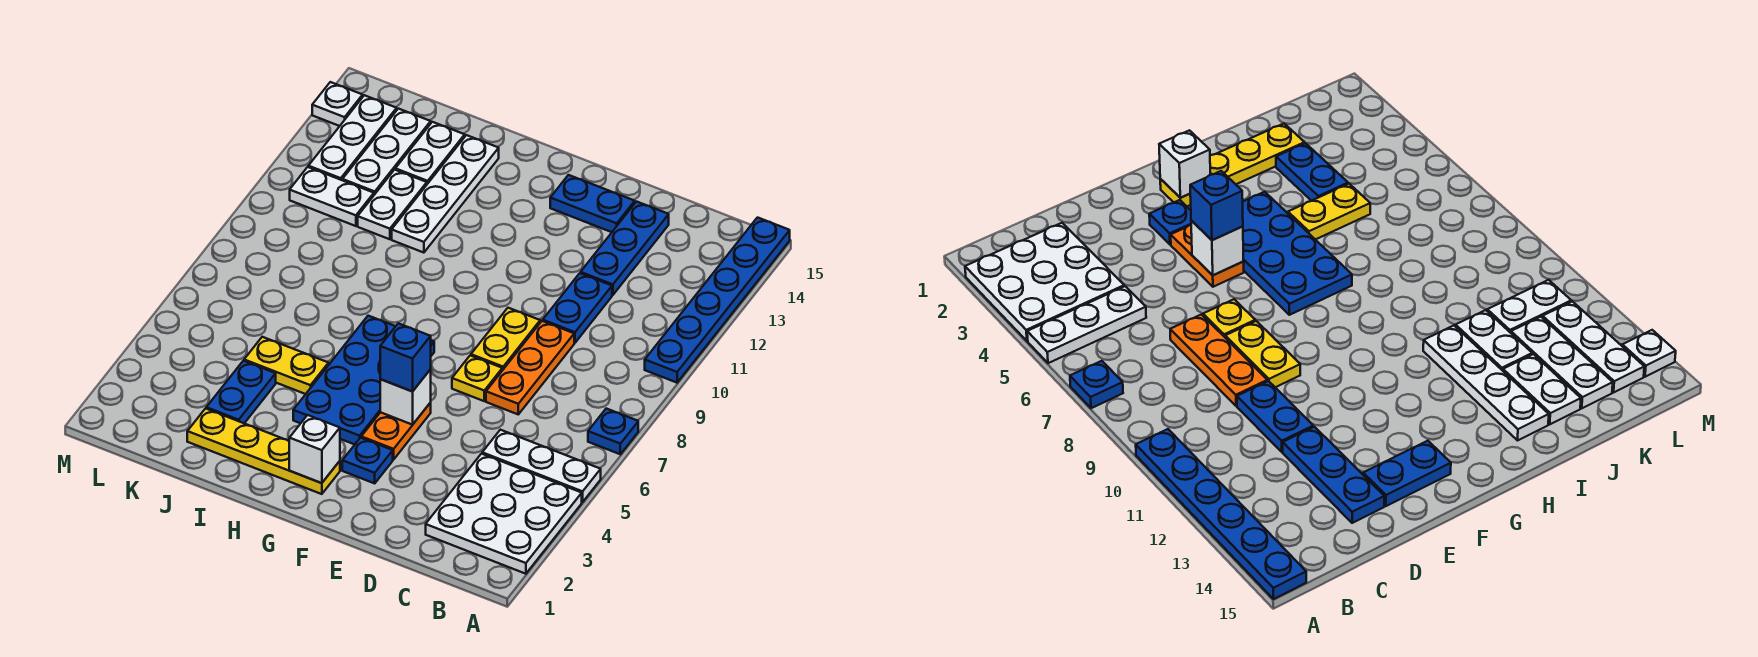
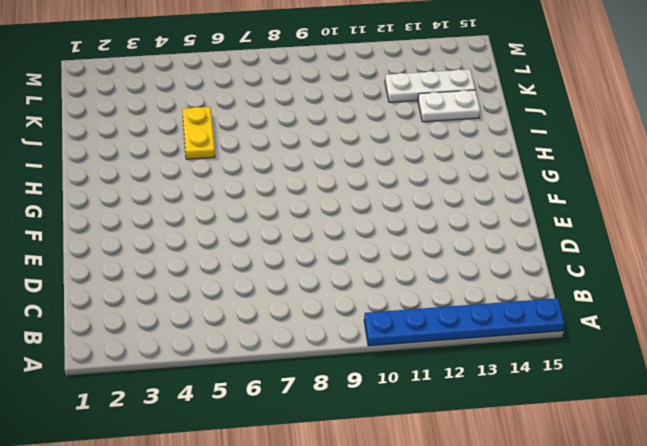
none -> white 3x3 plate [426,454,582,574]
none -> white 1x3 plate [482,430,601,502]
none -> blue 1x1 plate [588,409,638,454]

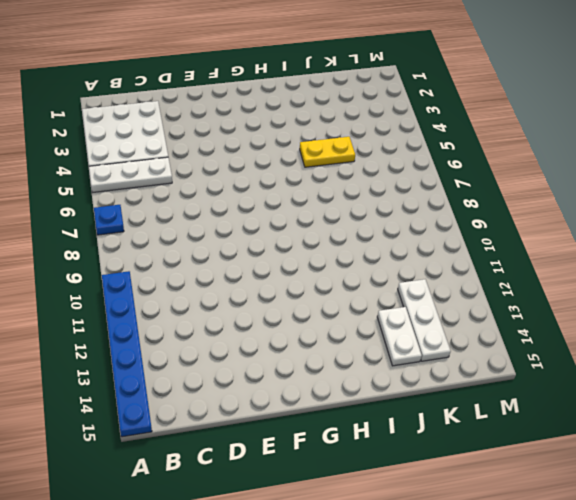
none -> orange 1x3 plate [486,321,574,414]
none -> blue 1x2 plate [543,273,612,343]
none -> blue 1x3 plate [581,202,669,295]

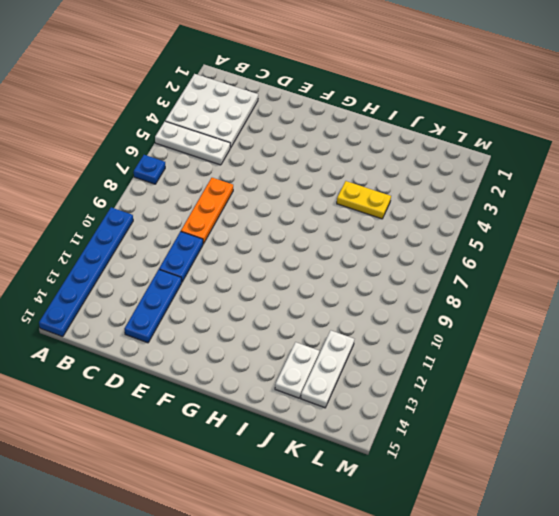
none -> yellow 1x1 plate [452,355,502,401]
none -> yellow 1x2 plate [471,308,540,370]
none -> blue 1x2 plate [550,175,635,232]

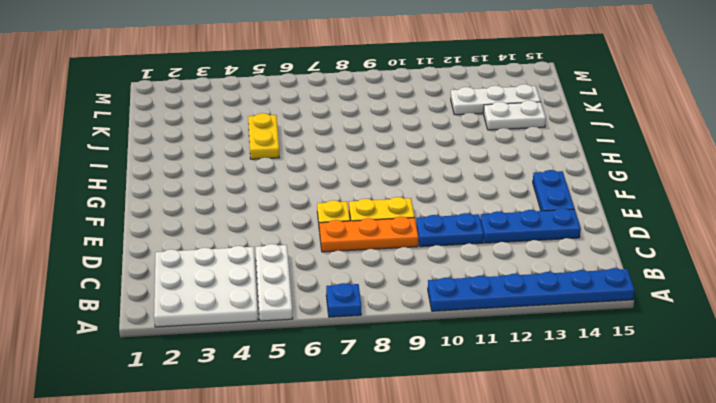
none -> blue 1x1 plate [342,438,393,483]
none -> orange 1x2 plate [361,403,431,460]
none -> yellow 1x4 plate [187,409,340,494]

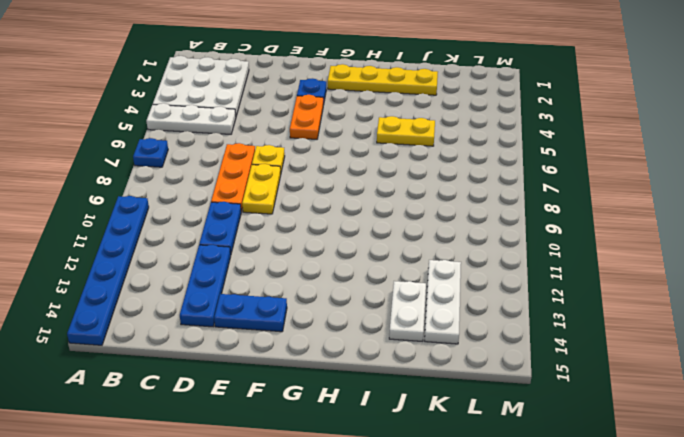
none -> blue 2x4 plate [293,316,434,445]
none -> white 1x4 plate [392,135,499,253]
none -> blue 1x2 plate [206,361,276,423]

